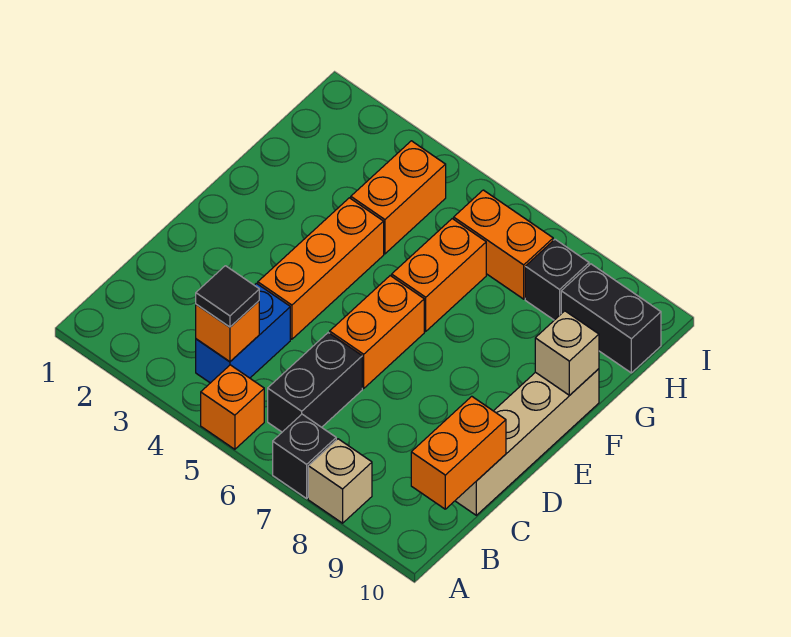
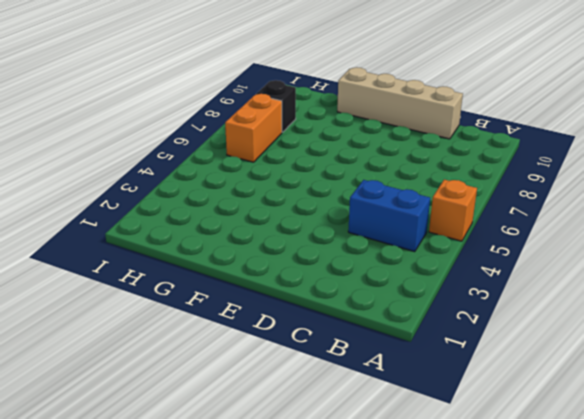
none -> black 1x1 brick [273,414,336,498]
none -> tan 1x1 brick [308,439,372,523]
none -> black 1x2 brick [268,333,362,432]

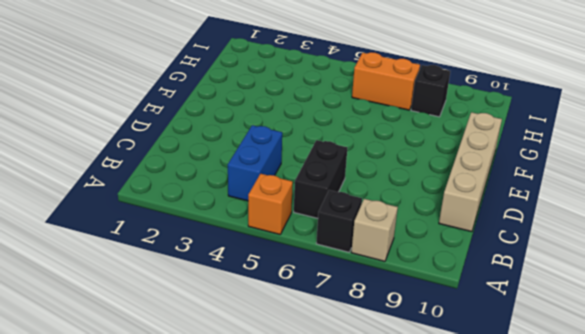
none -> orange 1x3 brick [258,198,384,339]
none -> orange 1x2 brick [330,276,424,388]
none -> orange 1x2 brick [392,219,486,331]

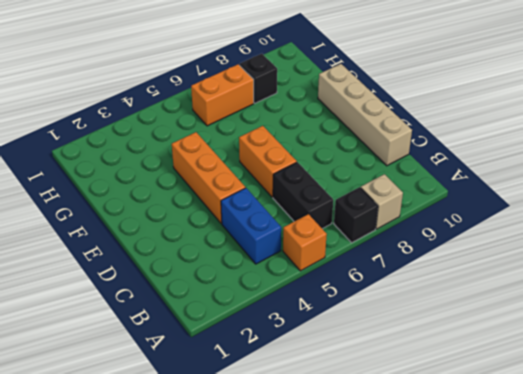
none -> orange 1x2 brick [392,219,486,331]
none -> orange 1x2 brick [351,141,446,254]
none -> black 1x2 brick [561,264,661,373]

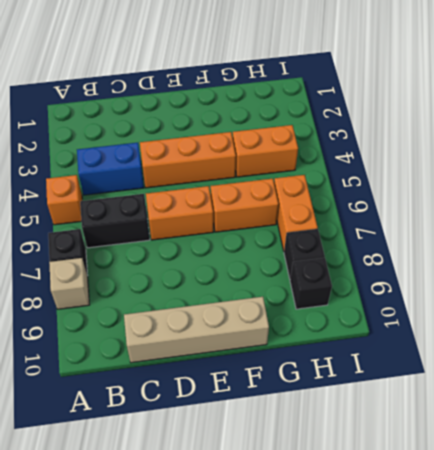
black 1x1 brick [290,257,332,309] -> black 1x2 brick [561,264,661,373]
none -> orange 1x1 brick [196,301,259,362]
none -> orange 1x2 brick [411,396,506,509]
none -> tan 1x1 brick [535,311,599,395]

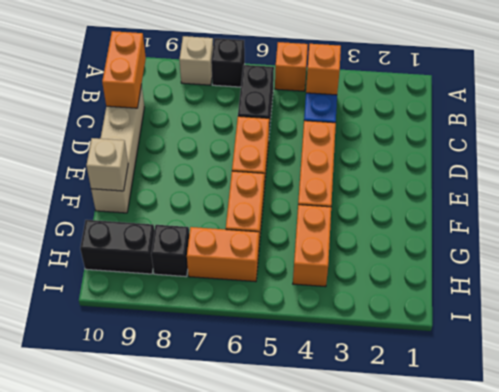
none -> black 1x1 tile [196,266,259,327]

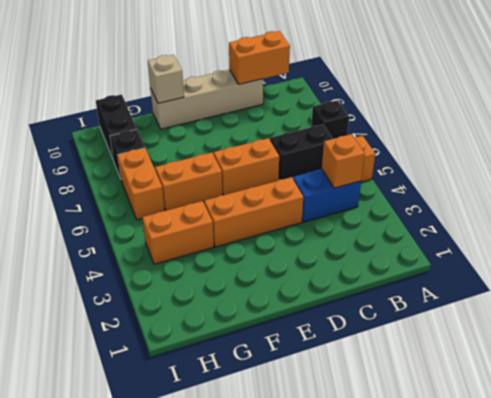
none -> tan 1x1 brick [308,439,372,523]
none -> black 1x1 tile [196,266,259,327]

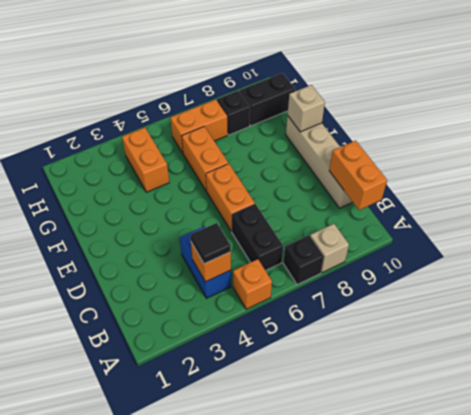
none -> orange 1x3 brick [258,198,384,339]

